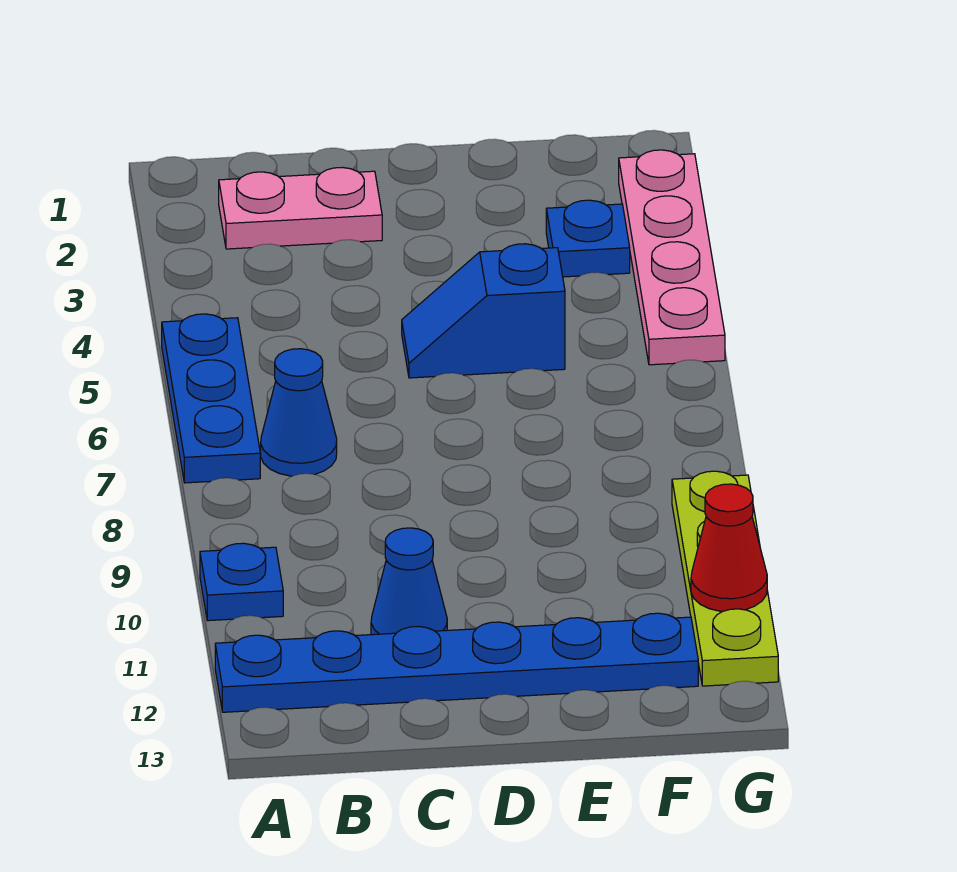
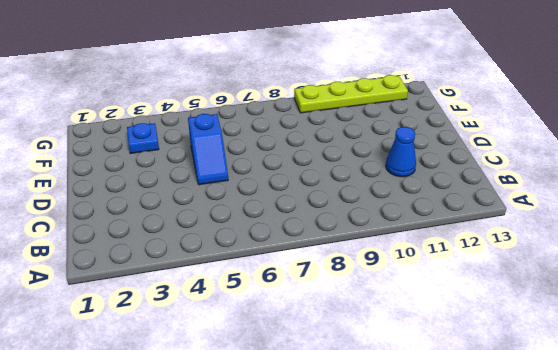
none -> blue 1x3 plate [162,314,260,483]
none -> blue 1x1 plate [200,543,283,621]

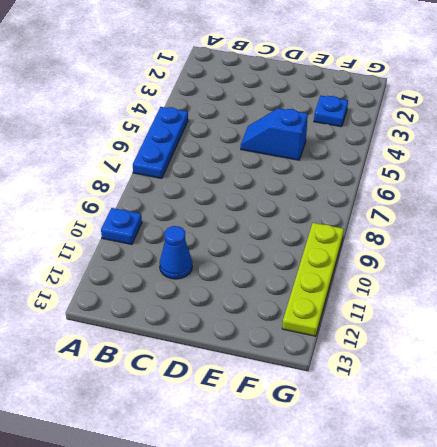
none -> blue 1x6 plate [215,613,698,712]
none -> pink 1x2 plate [219,167,382,249]

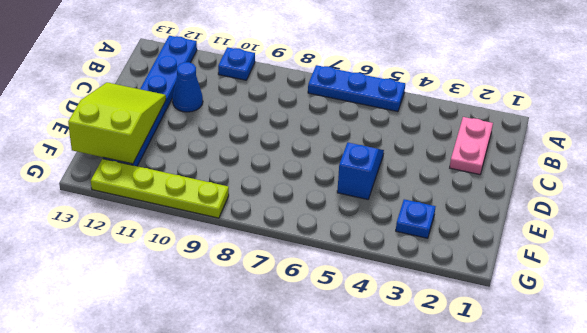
lime 2x3 slope [68,82,166,164] -> none
none -> blue 1x1 cone [261,349,337,476]
none -> pink 1x4 plate [619,150,725,365]

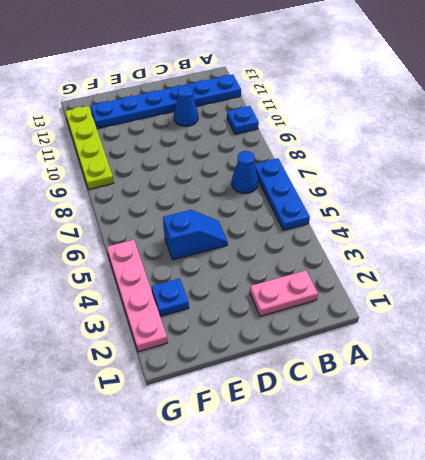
none -> red 1x1 cone [691,484,767,611]

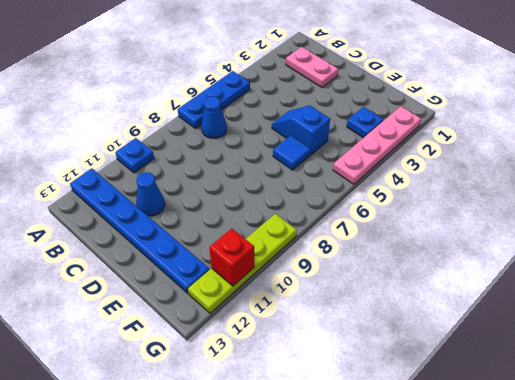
blue 1x1 tile [273,136,311,170] -> none
red 1x1 brick [209,228,254,286] -> red 1x1 cone [691,484,767,611]

